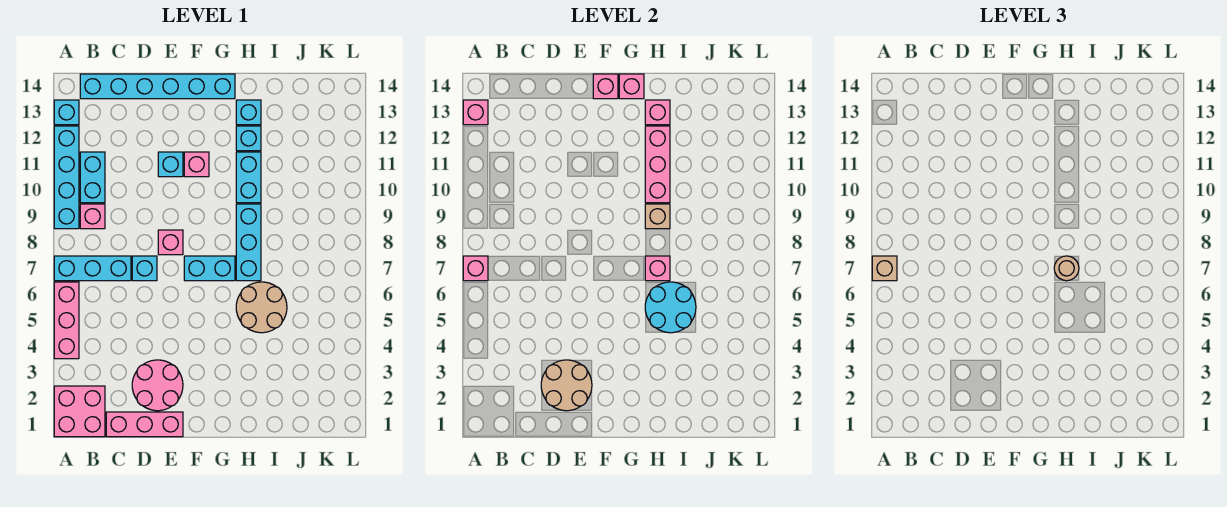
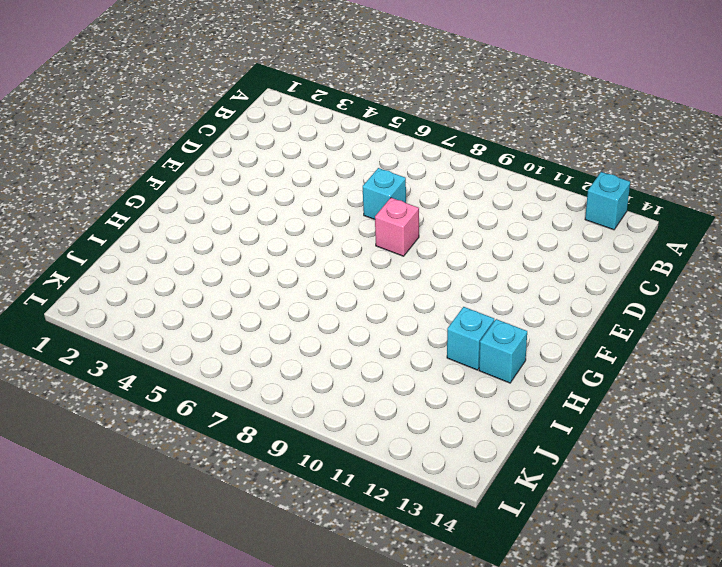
none -> pink 2x2 brick [54,386,105,437]
none -> pink 1x3 brick [54,282,79,359]
none -> cyan 1x3 brick [54,256,131,281]
none -> cyan 1x4 brick [54,126,79,229]

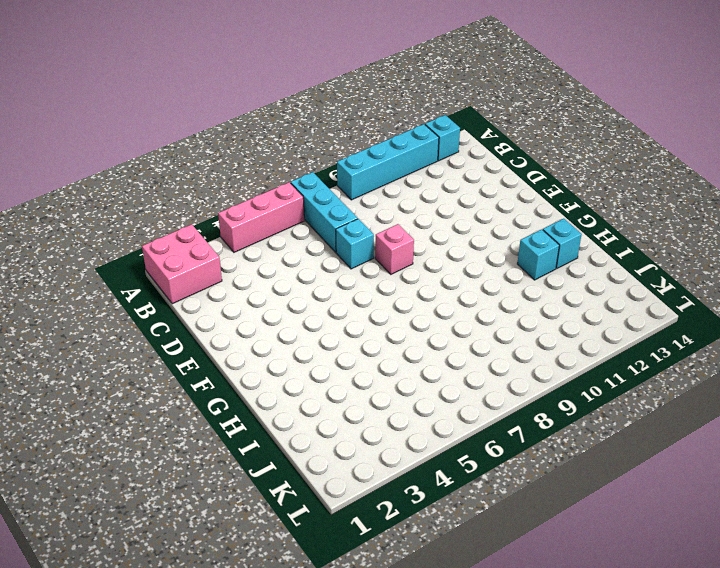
none -> pink 1x1 brick [80,204,105,229]
none -> cyan 1x2 brick [80,152,105,203]
none -> cyan 1x6 brick [80,74,235,99]
none -> pink 1x3 brick [106,412,183,437]

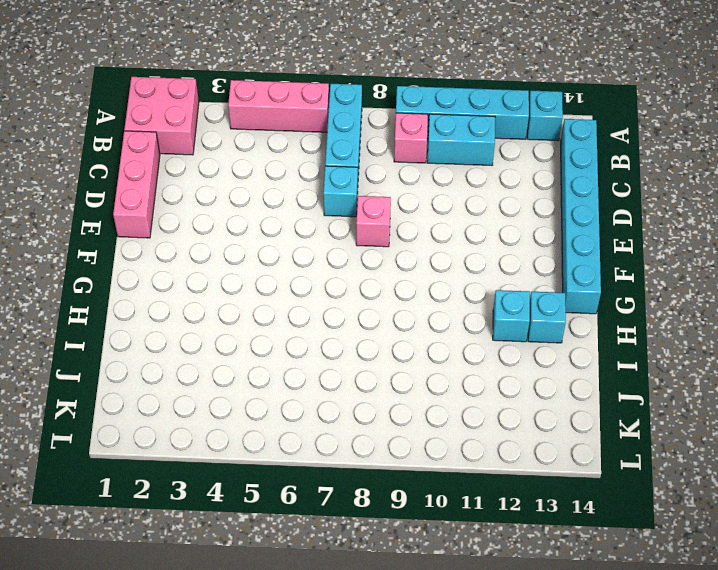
none -> pink 2x2 round brick [132,360,183,411]
none -> cyan 1x1 brick [158,152,183,177]
none -> cyan 1x2 brick [184,256,235,281]
none -> pink 1x1 brick [184,152,209,177]

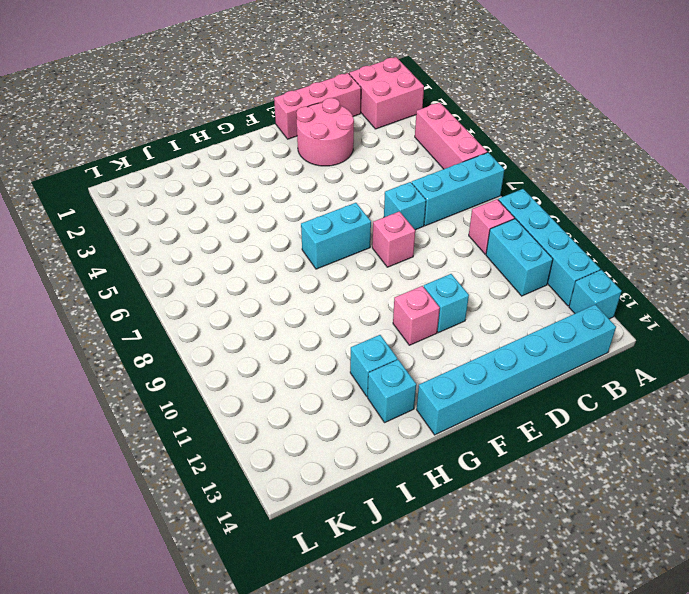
none -> tan 2x2 round brick [236,282,287,333]
none -> cyan 1x3 brick [236,204,261,281]
none -> cyan 1x2 brick [236,152,261,203]
none -> pink 1x1 brick [463,256,488,281]

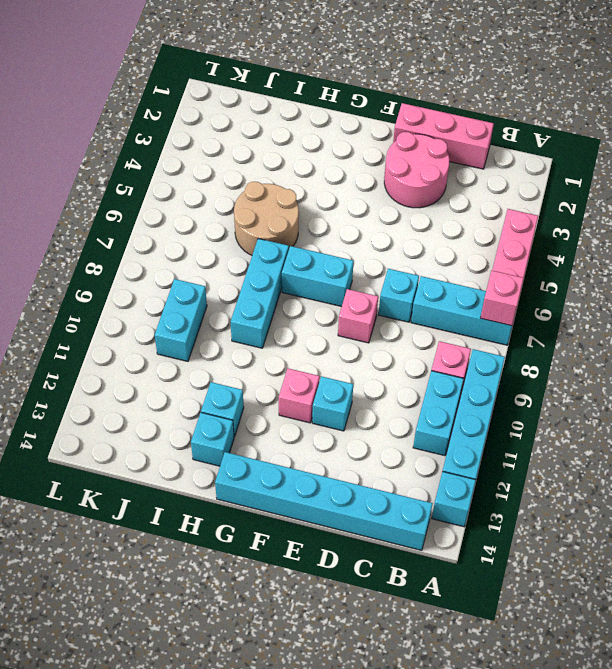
cyan 1x2 brick [155,279,207,361] -> cyan 1x2 brick moved to [236,152,261,203]
none -> pink 2x2 brick [54,386,105,437]
none -> pink 1x1 brick [463,100,488,125]
none -> tan 2x2 round brick [541,360,592,411]
none -> pink 1x1 brick [593,74,618,99]

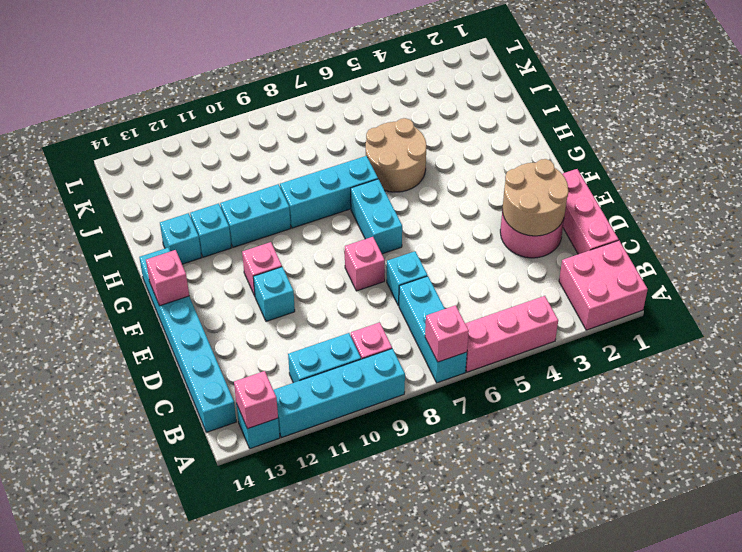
none -> pink 1x1 brick [619,74,644,99]
none -> cyan 2x2 round brick [645,282,696,333]
none -> pink 1x1 brick [645,256,670,281]
none -> tan 1x1 brick [645,204,670,229]

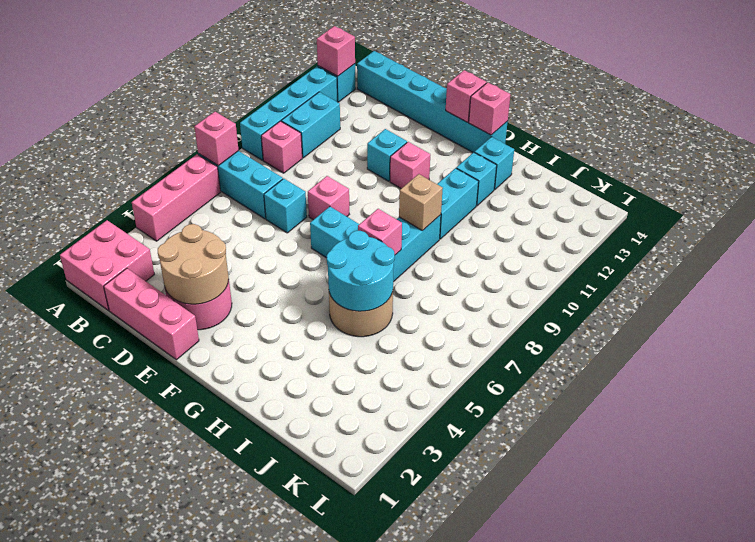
none -> pink 1x3 brick [645,126,670,203]
none -> pink 1x1 brick [645,100,670,125]
none -> tan 1x1 brick [872,256,897,281]
none -> tan 1x1 round brick [1054,256,1079,281]

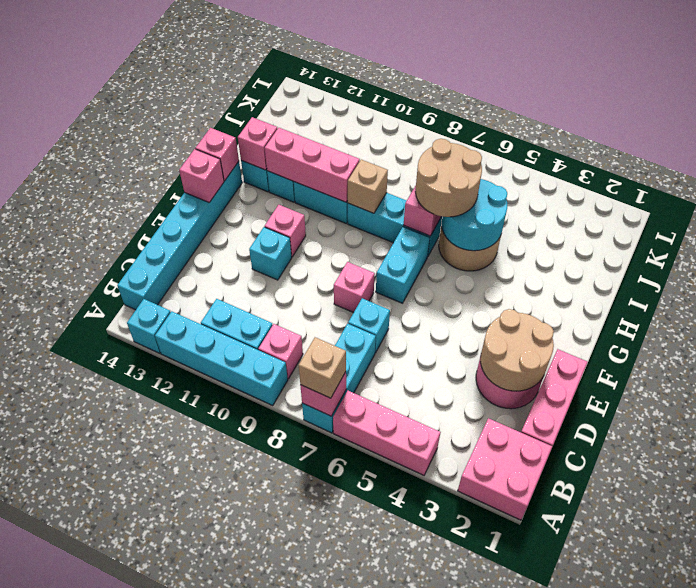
tan 2x2 round brick [416,139,482,217] -> tan 1x1 round brick [1054,256,1079,281]
none -> pink 1x1 brick [463,100,488,125]

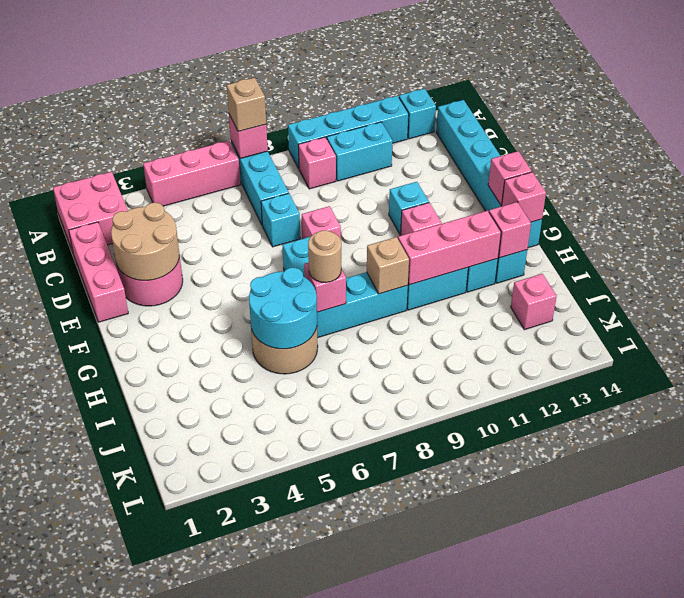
pink 1x1 brick [511,274,557,330] -> pink 1x1 brick moved to [463,100,488,125]

